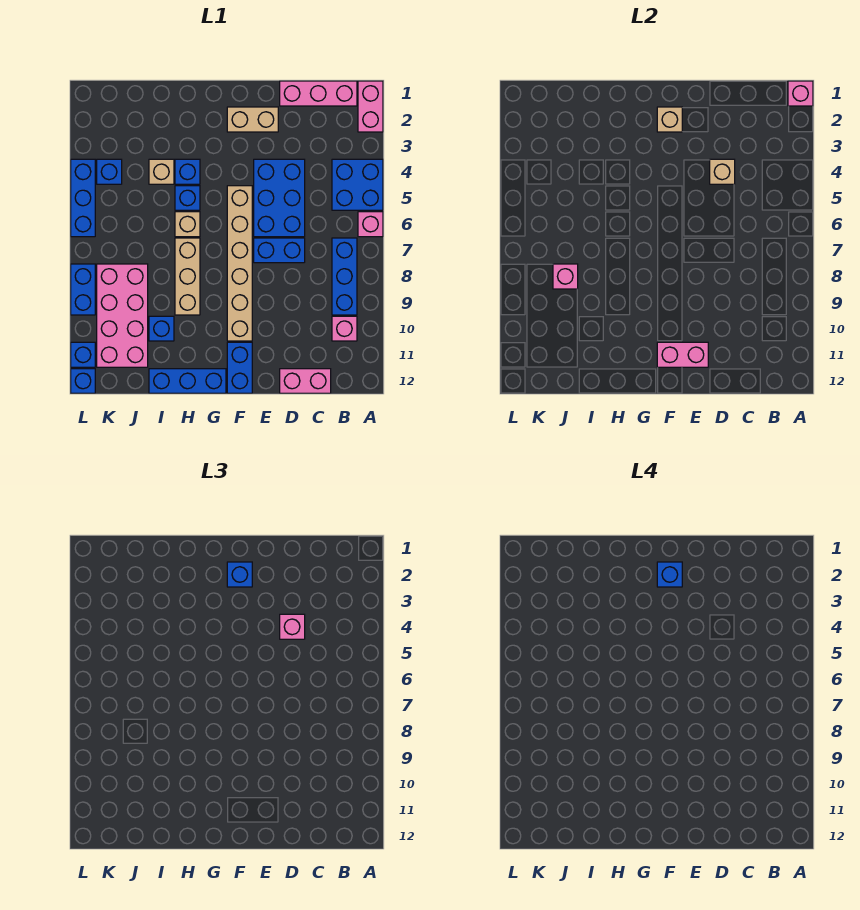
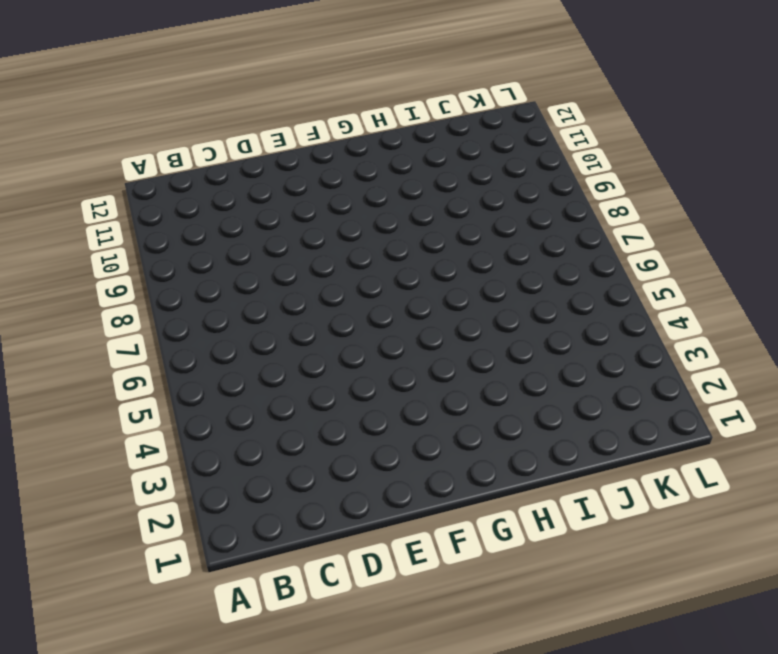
none -> pink 1x2 brick [358,81,383,132]
none -> blue 2x2 brick [332,159,383,210]
none -> pink 1x1 brick [358,212,383,237]
none -> pink 1x3 brick [280,81,357,106]

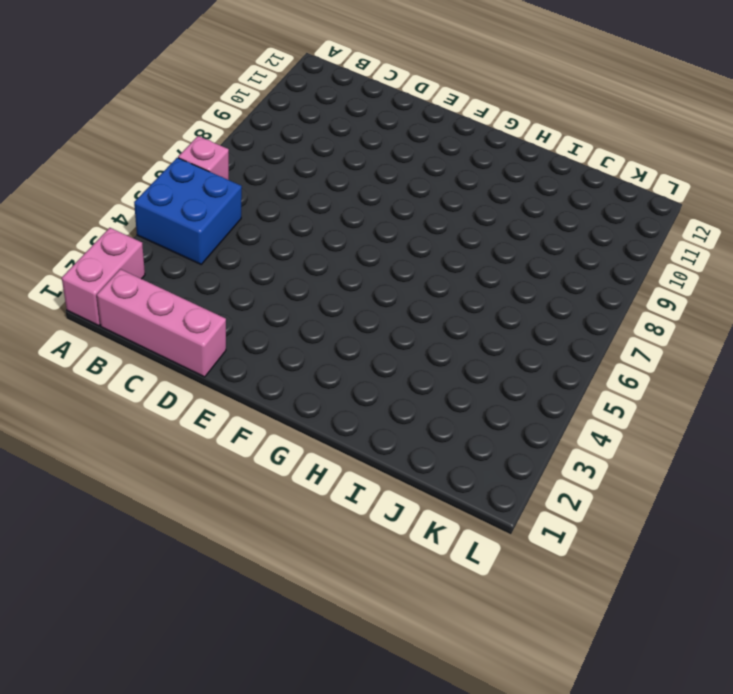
none -> blue 1x3 brick [332,238,357,315]
none -> pink 1x1 brick [332,316,357,341]
none -> pink 1x2 brick [280,369,331,393]
none -> blue 2x3 brick [254,159,305,237]

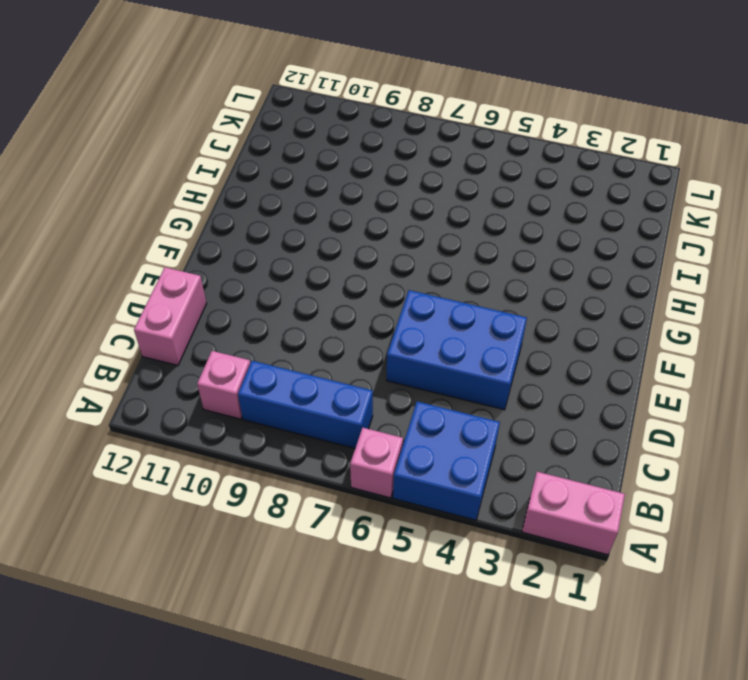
none -> pink 1x3 brick [280,81,357,106]
none -> blue 1x2 brick [254,238,305,263]
none -> tan 1x2 brick [227,107,278,132]
none -> tan 1x6 brick [227,186,252,341]

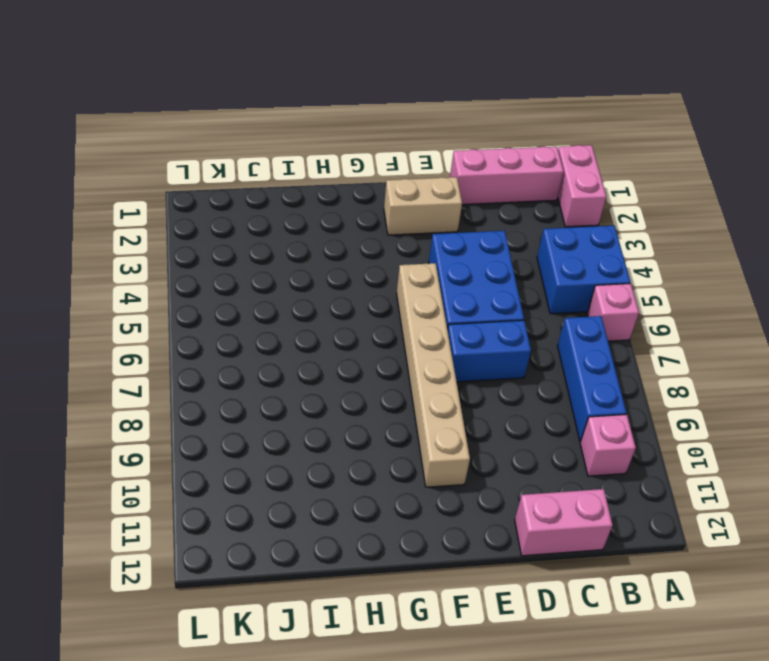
none -> blue 1x2 brick [227,342,252,393]
none -> blue 1x3 brick [149,369,226,393]
none -> blue 1x1 brick [175,159,200,184]
none -> blue 1x1 brick [175,186,200,210]

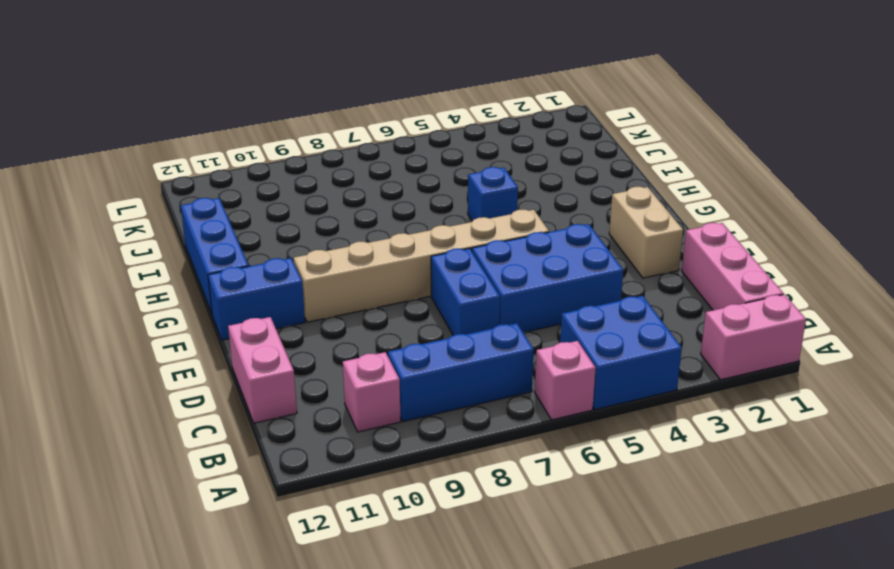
none -> blue 1x1 brick [175,159,200,184]
none -> tan 1x1 brick [175,212,200,237]
none -> tan 1x3 brick [175,238,200,315]
none -> tan 1x1 brick [149,159,174,184]

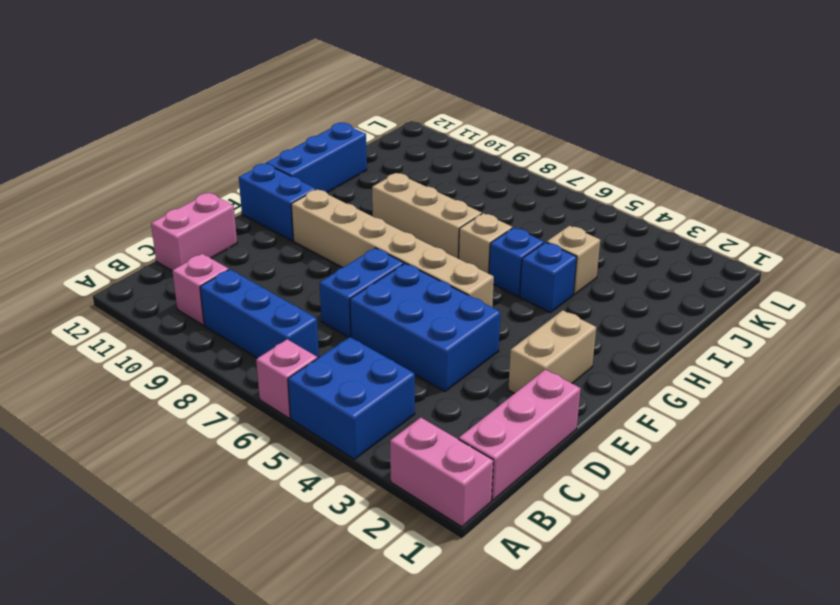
none -> blue 1x1 brick [149,316,174,341]
none -> pink 2x4 brick [97,264,148,367]
none -> blue 1x1 brick [97,159,122,184]
none -> blue 1x3 brick [71,159,95,237]

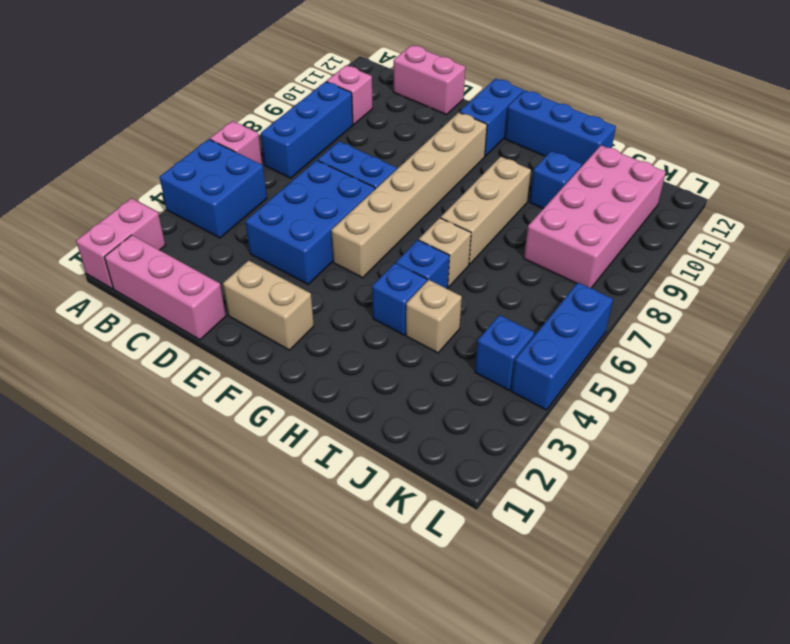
none -> blue 1x2 brick [71,264,95,315]
none -> blue 1x1 brick [71,342,95,367]
none -> blue 1x1 brick [71,369,95,393]
none -> pink 1x1 brick [788,81,813,106]

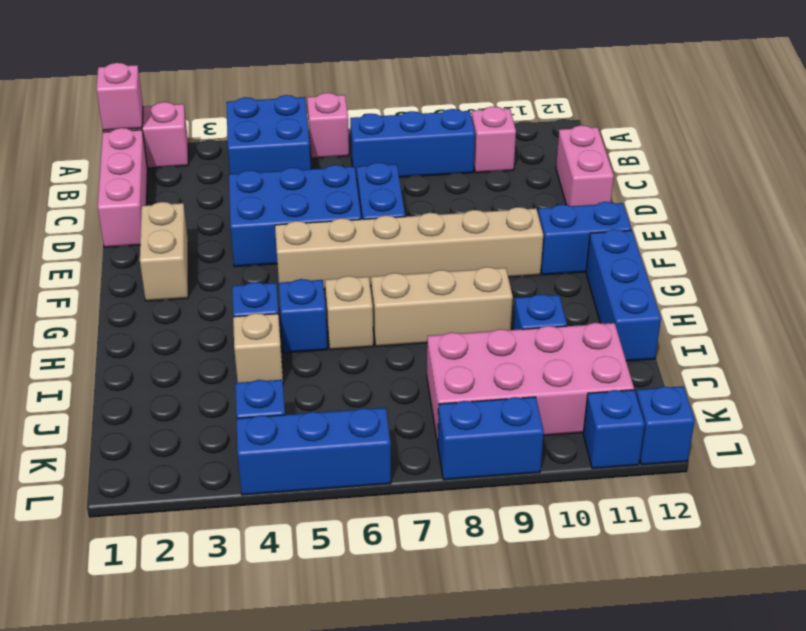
none -> tan 1x1 brick [710,159,735,184]
none -> pink 1x2 brick [657,342,708,367]
none -> tan 1x1 brick [657,107,682,132]
none -> pink 1x1 brick [553,264,578,289]

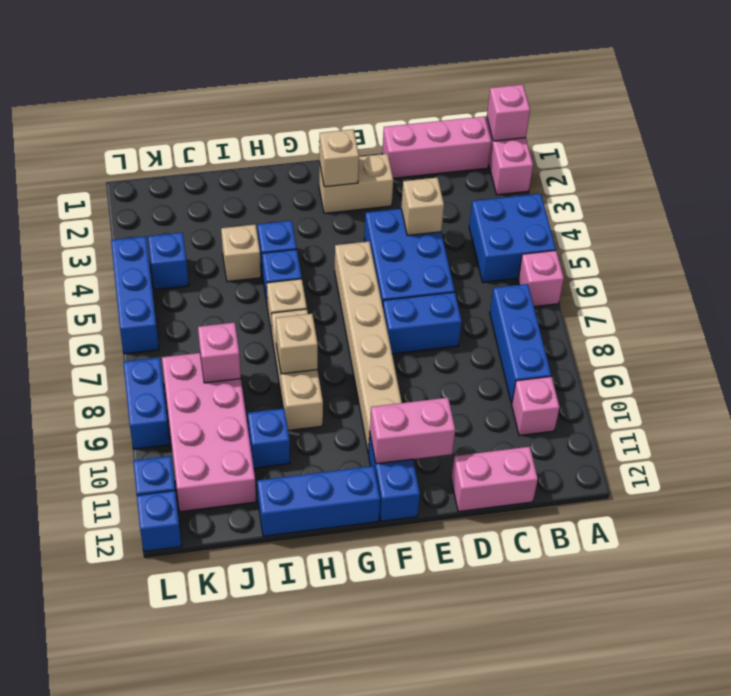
tan 1x1 brick [276,314,318,374] -> none
none -> pink 1x1 brick [280,614,305,639]
none -> blue 1x1 brick [227,562,252,587]
none -> blue 1x1 brick [657,562,682,587]

